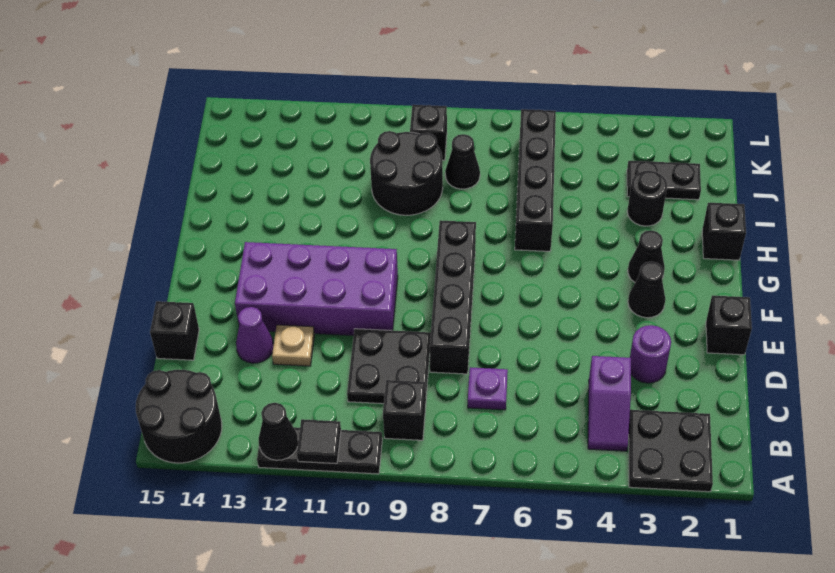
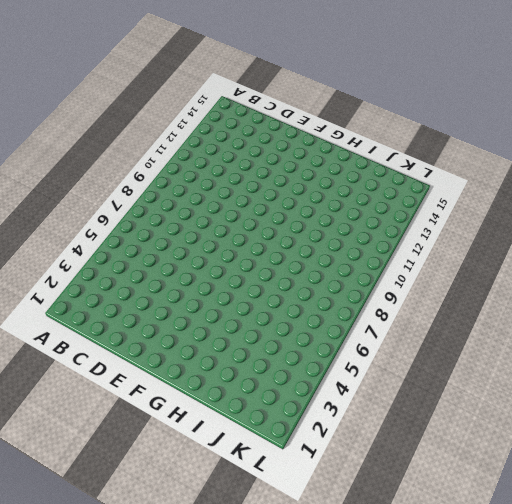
none -> black 2x2 plate [629,410,713,492]
none -> black 1x3 plate [257,427,382,474]
none -> black 2x2 round brick [136,370,222,463]

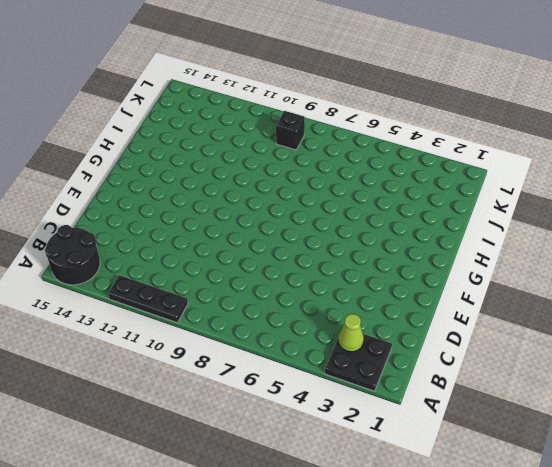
lime 1x1 cone [338,314,364,352] -> none
none -> purple 1x2 slope [588,356,631,451]
none -> black 1x1 brick [383,380,426,440]
none -> purple 1x1 plate [468,367,508,410]

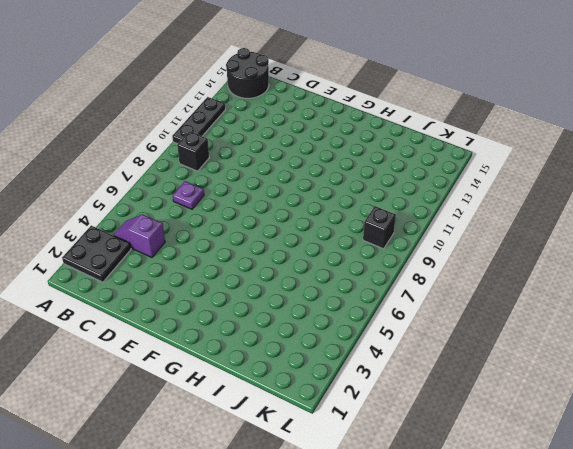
none -> black 2x2 plate [347,329,431,405]
none -> purple 1x1 round brick [630,325,671,383]
none -> black 1x4 brick [430,220,476,374]

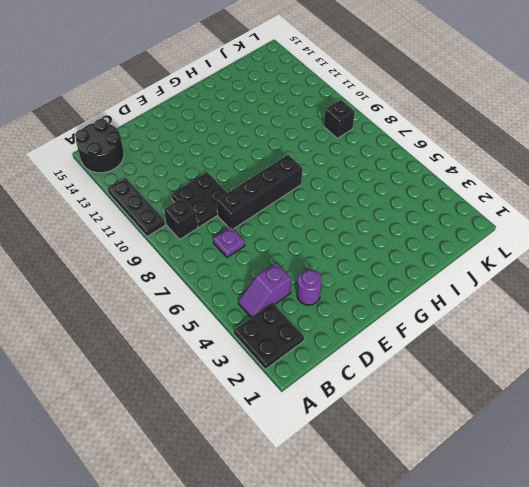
none -> tan 1x1 plate [272,325,314,366]
none -> purple 1x1 cone [236,307,274,363]
none -> black 1x1 brick [150,301,199,360]

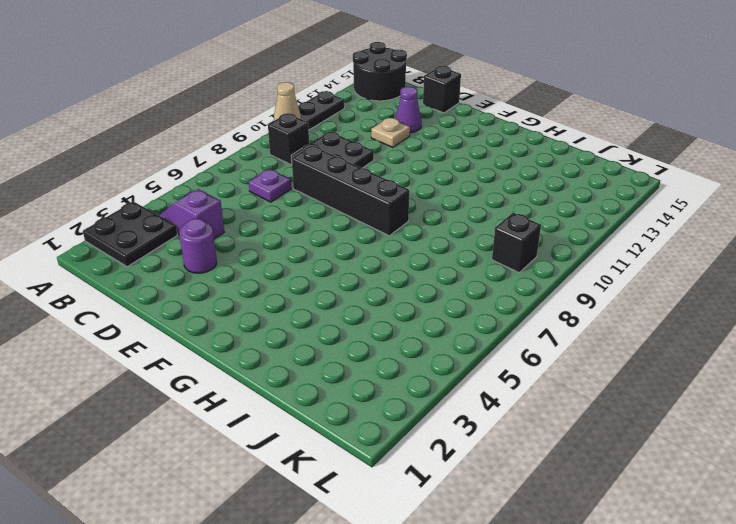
tan 1x1 cone [274,82,301,121] -> none
none -> black 1x1 brick [706,295,752,355]
none -> purple 2x4 brick [235,242,398,336]
none -> black 1x1 cone [628,261,665,318]

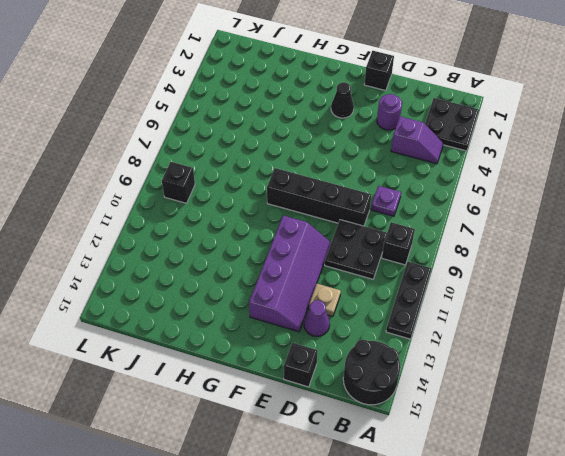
purple 2x4 slope [249,216,331,332] -> purple 2x4 brick [235,242,398,336]
none -> black 1x1 cone [628,230,665,282]
none -> black 1x1 brick [702,203,746,260]
none -> black 1x4 brick [515,109,556,251]

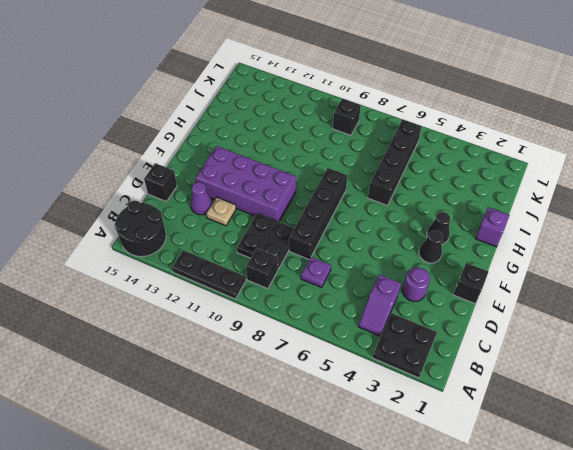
purple 1x1 brick [475,207,510,247] -> black 1x1 brick [702,203,746,260]
none -> black 1x1 round brick [627,171,667,226]
none -> black 2x2 round brick [370,131,443,215]
none -> black 1x2 plate [627,161,701,200]

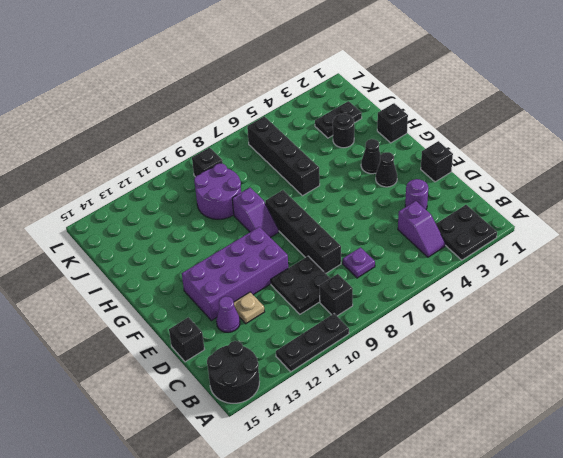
purple 1x2 slope [232,188,279,238] -> none
purple 2x2 round brick [194,164,241,219] -> black 2x2 round brick [370,131,443,215]
none -> black 1x1 cone [445,134,480,189]
none -> black 1x1 tile [297,419,341,464]
none -> black 1x1 cone [259,403,298,460]

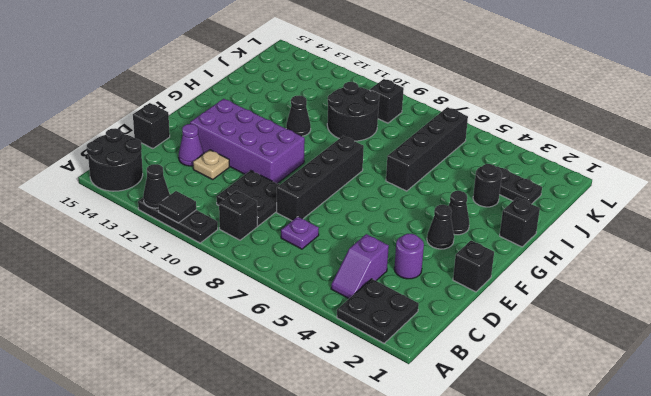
black 1x1 cone [286,95,311,136] -> black 1x1 cone moved to [445,134,480,189]

